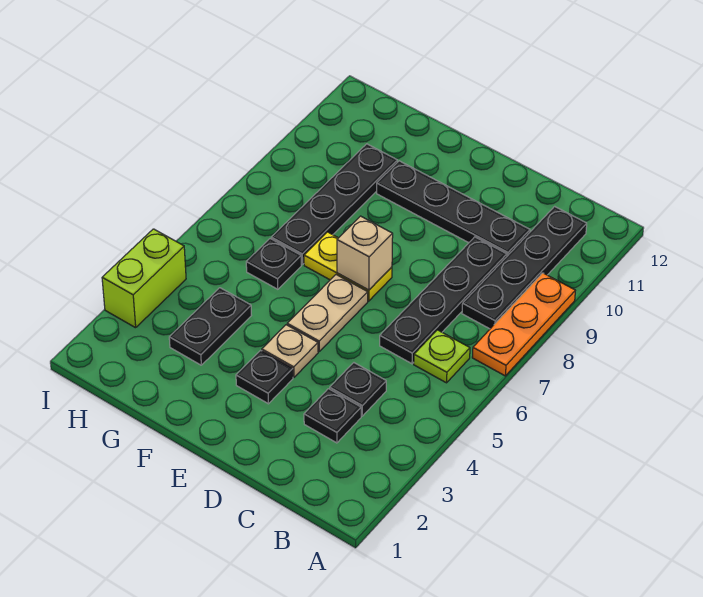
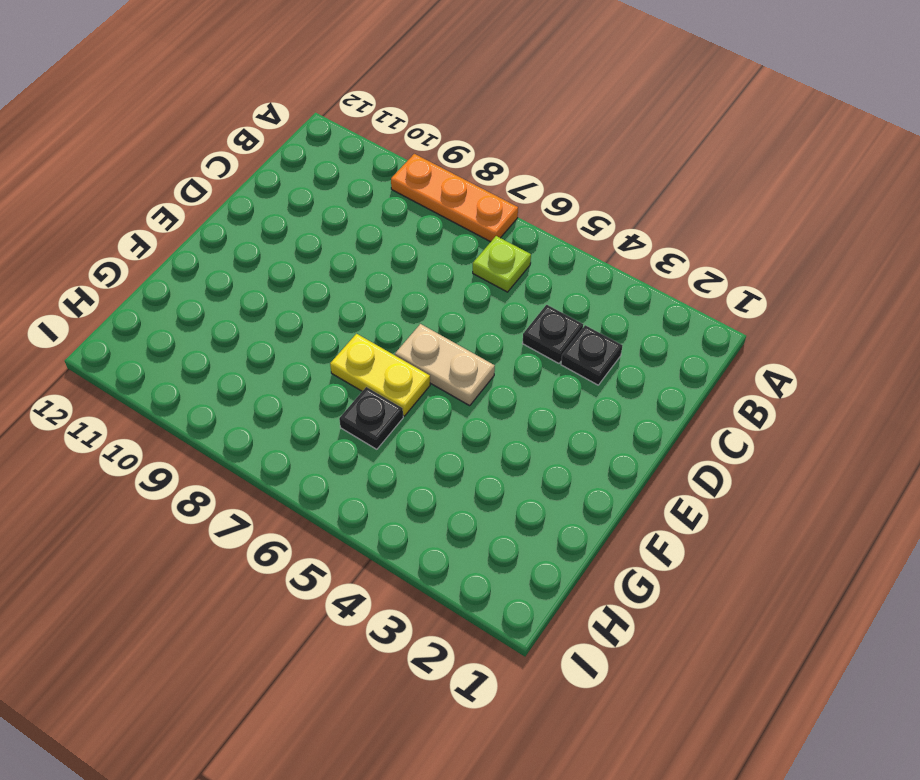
yellow 1x2 plate [330,334,430,416] -> yellow 1x2 plate turned to [304,232,392,301]
none -> black 1x4 plate [462,206,587,329]
none -> black 1x4 plate [380,237,507,364]
none -> black 1x4 plate [377,161,530,256]

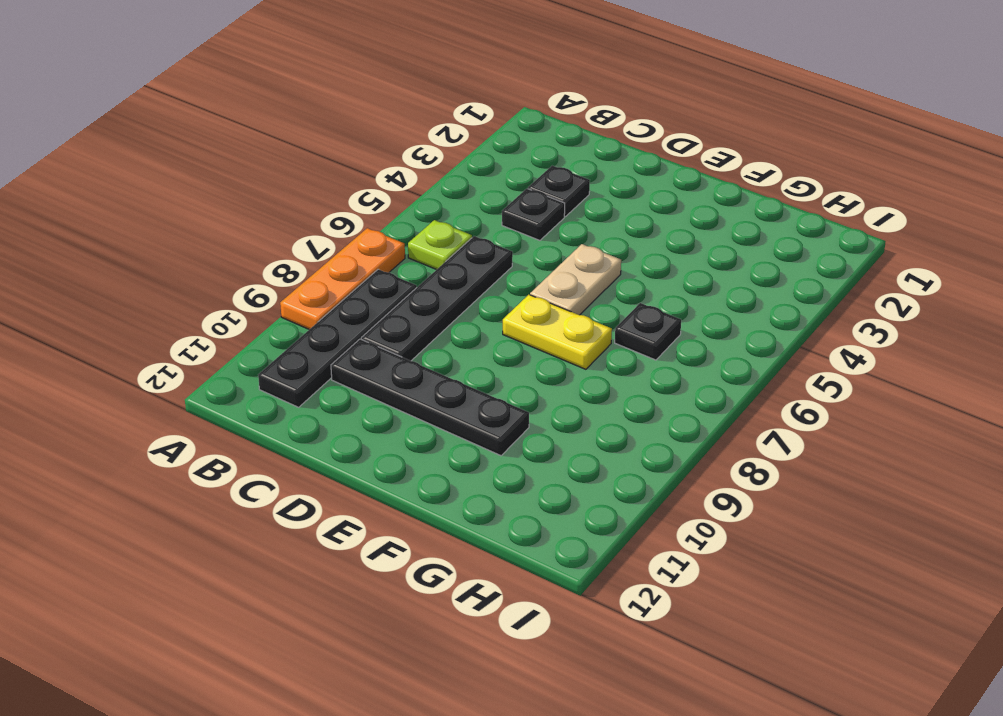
none -> black 1x1 plate [236,350,293,404]
none -> tan 1x1 plate [262,325,318,377]
none -> black 1x2 plate [169,288,251,365]

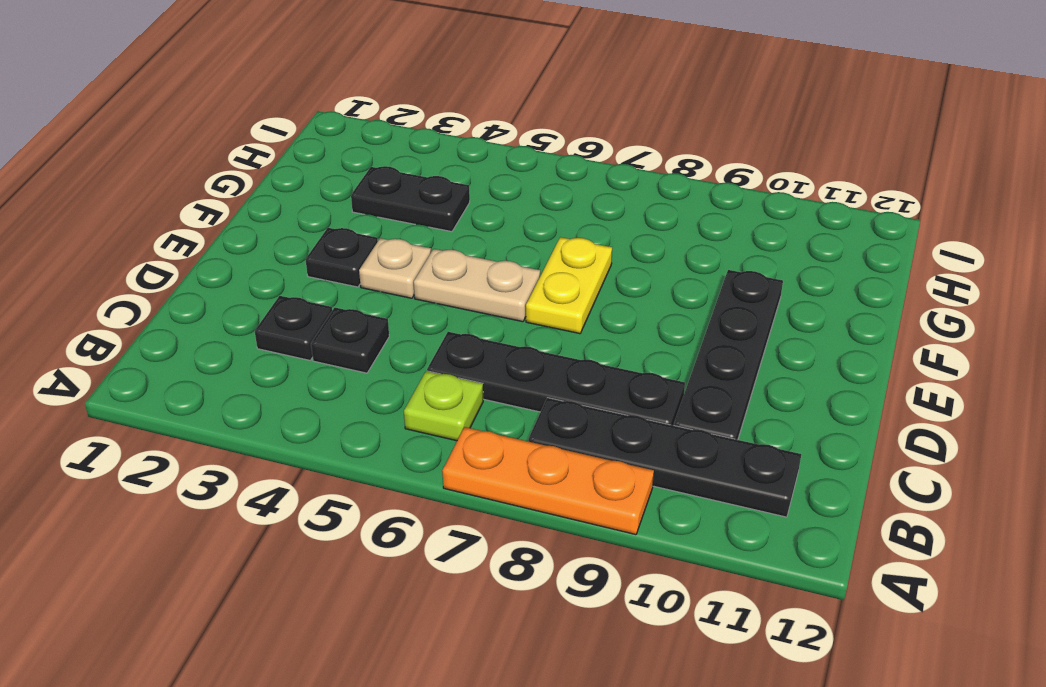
none -> black 1x1 plate [246,239,301,289]
none -> black 1x4 plate [271,144,397,265]
none -> lime 1x2 brick [102,229,186,328]

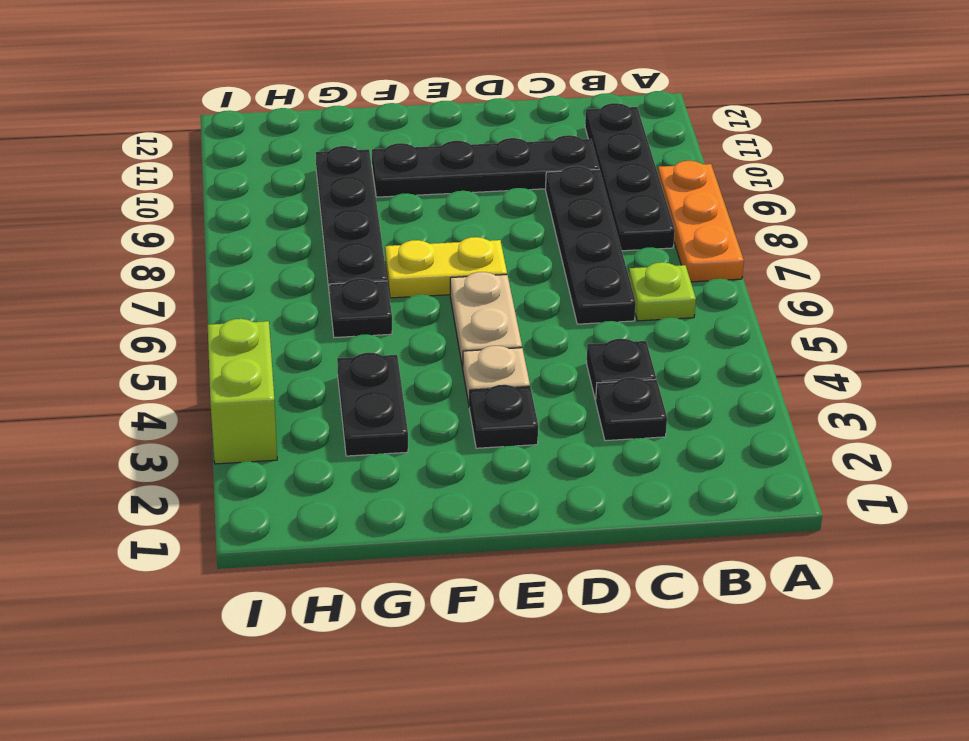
none -> tan 1x1 brick [337,216,393,290]

